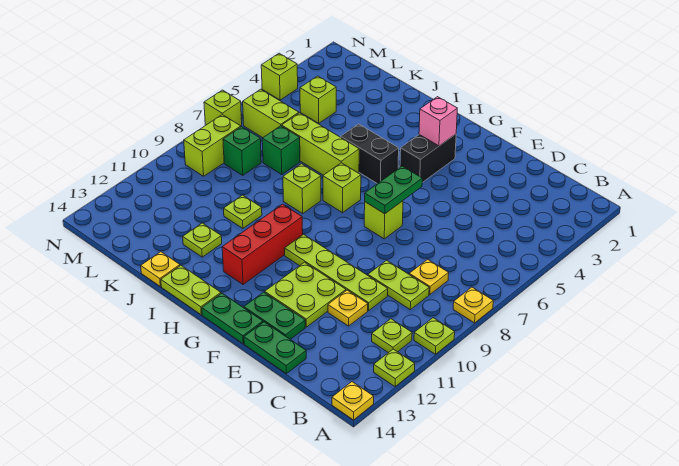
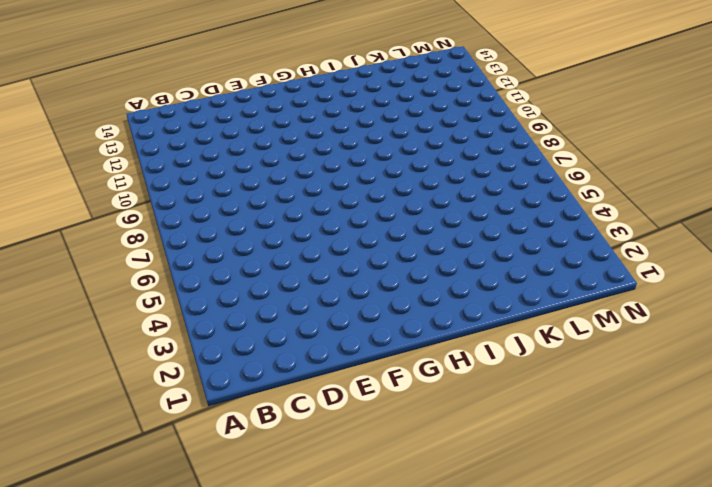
none -> yellow 1x1 plate [453,287,493,323]
none -> lime 1x1 plate [414,318,455,354]
none -> lime 1x1 plate [374,349,415,387]
none -> yellow 1x1 plate [332,382,374,420]

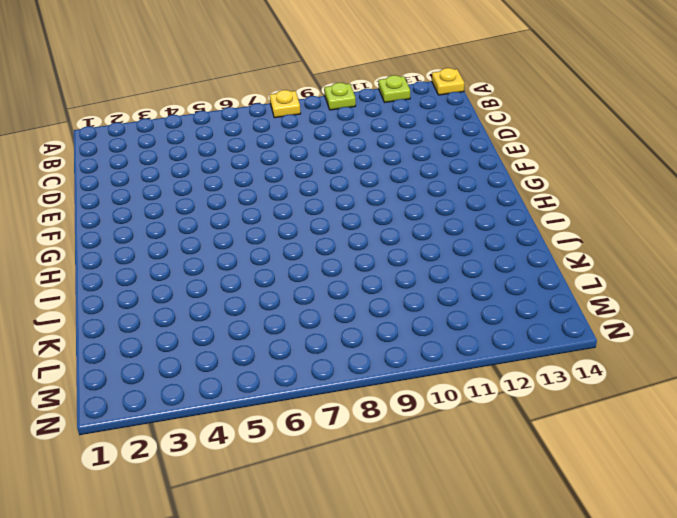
none -> lime 1x1 plate [372,319,412,353]
none -> yellow 1x1 plate [409,259,449,294]
none -> lime 1x2 plate [368,260,429,310]
none -> lime 1x4 plate [285,234,388,311]

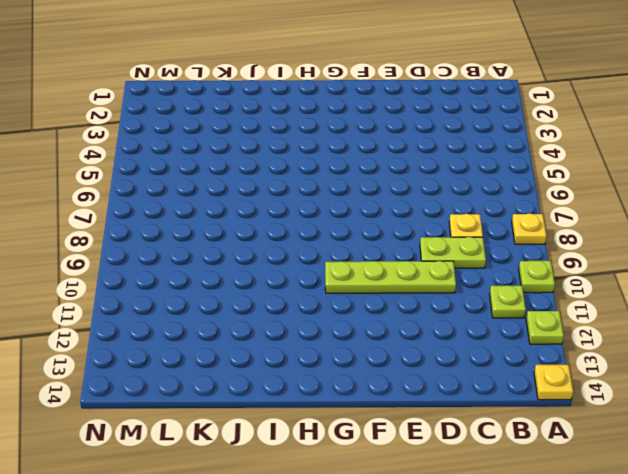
none -> yellow 1x1 plate [328,290,368,326]
none -> green 1x2 plate [244,322,306,374]
none -> lime 2x2 plate [265,262,346,327]
none -> green 1x2 plate [244,292,305,339]

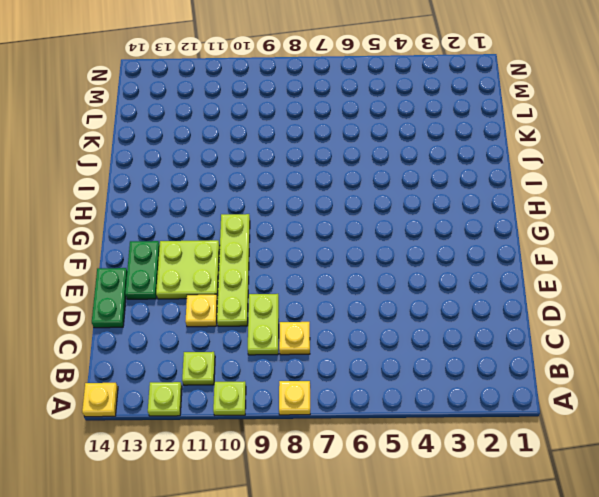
none -> lime 1x1 brick [364,201,403,239]
none -> green 1x2 plate [202,293,263,344]
none -> black 1x2 brick [400,134,456,183]
none -> black 1x2 brick [341,124,399,184]

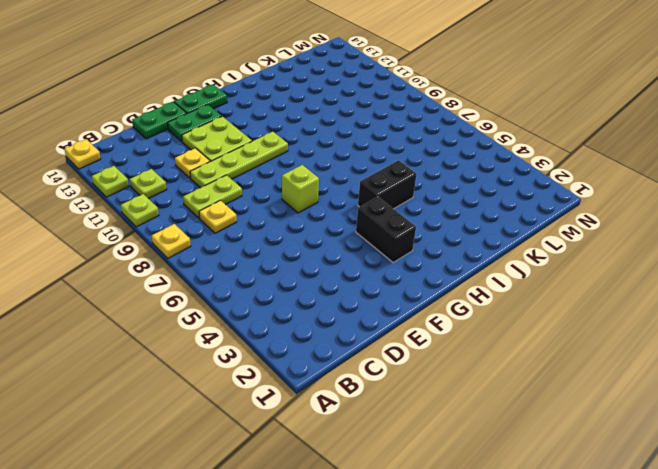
none -> lime 1x1 brick [323,163,361,213]
none -> red 1x3 brick [222,204,303,285]
none -> lime 1x2 plate [161,265,221,315]
none -> lime 1x3 brick [282,113,359,175]

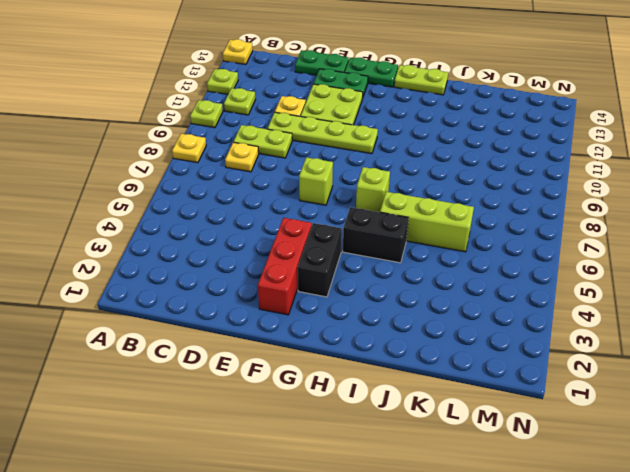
red 1x3 brick [258,218,312,315] -> red 1x3 brick moved to [222,204,303,285]
none -> lime 1x1 brick [283,164,321,213]
none -> lime 1x1 plate [224,195,262,228]
none -> lime 1x1 plate [183,223,222,257]
none -> yellow 1x1 plate [141,252,180,286]

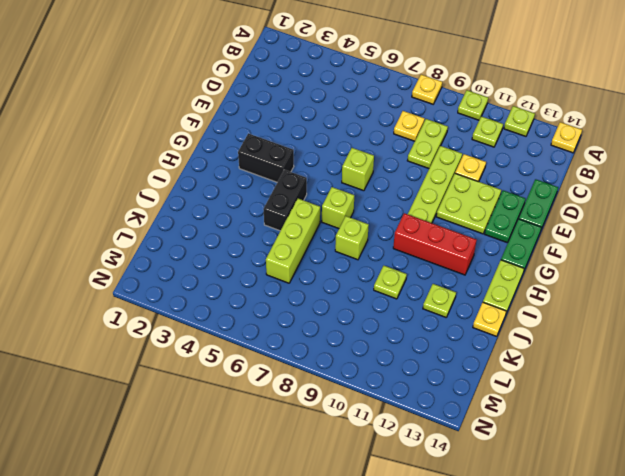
none -> green 1x1 brick [262,126,300,175]
none -> lime 1x1 brick [300,76,336,123]
none -> lime 1x2 brick [243,89,299,138]
none -> green 1x1 brick [223,127,261,175]

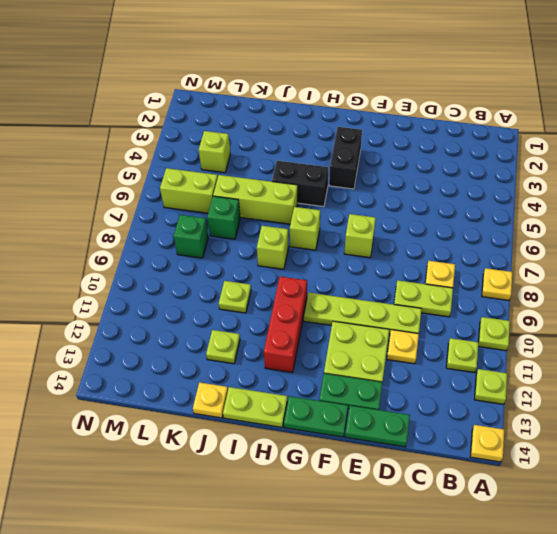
none -> lime 1x2 brick [184,115,241,176]
none -> lime 1x1 brick [261,53,298,100]
none -> lime 1x1 brick [204,90,242,126]
none -> green 1x2 plate [365,166,422,214]

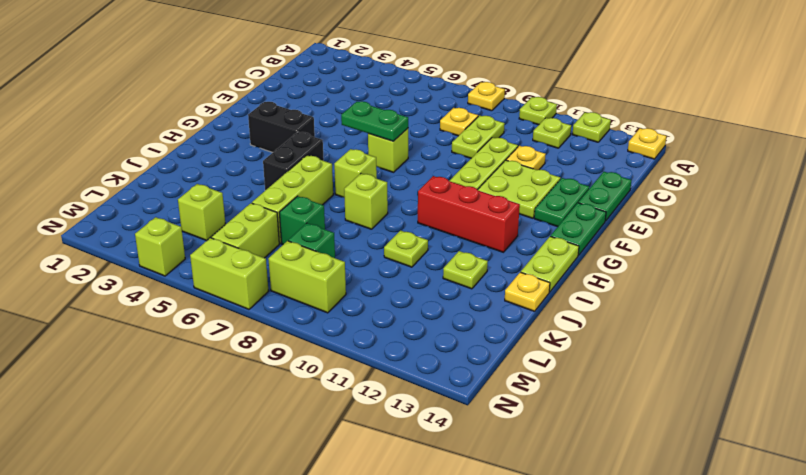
lime 1x2 brick [190,238,268,309] -> lime 1x1 brick [204,90,242,126]
none -> pink 1x1 brick [419,97,457,146]

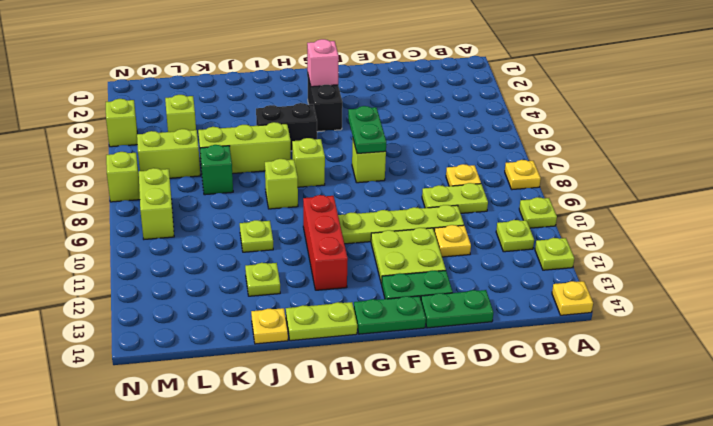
none -> green 1x1 brick [223,127,261,175]

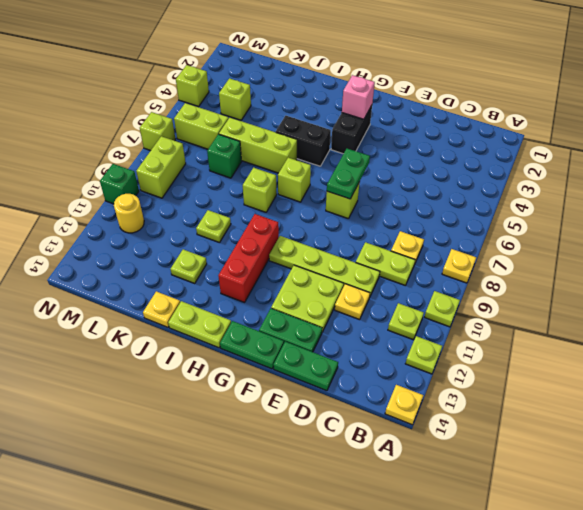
yellow 1x1 round brick [114,194,144,233] -> none
green 1x1 brick [100,164,139,204] -> green 1x1 brick moved to [223,127,261,175]

